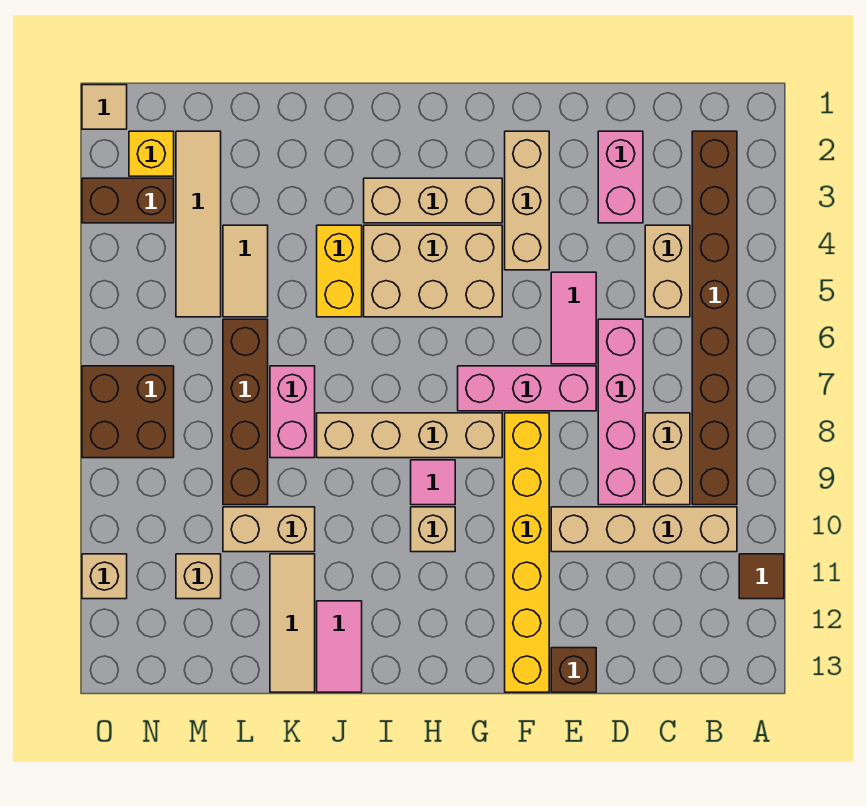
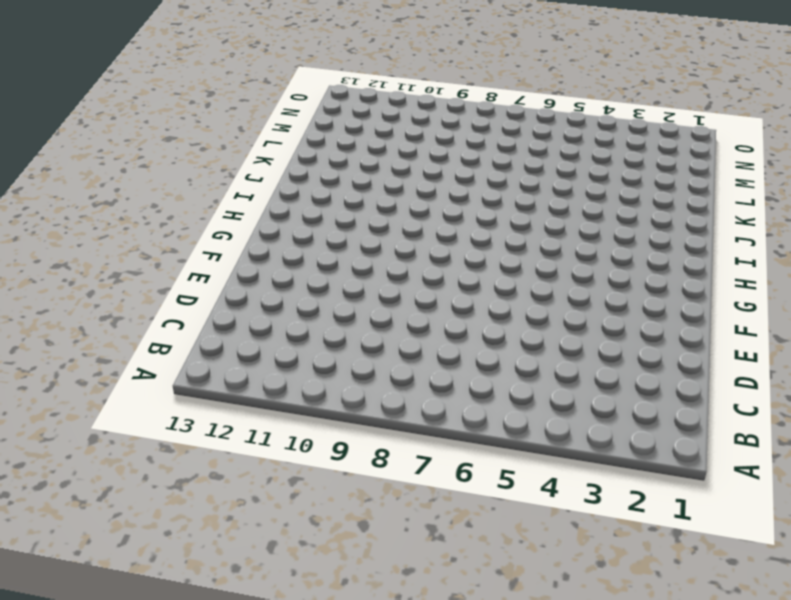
none -> brown 1x1 tile [739,554,784,599]
none -> brown 1x8 brick [692,131,737,505]
none -> tan 1x4 brick [551,507,737,552]
none -> tan 1x2 brick [645,225,690,317]

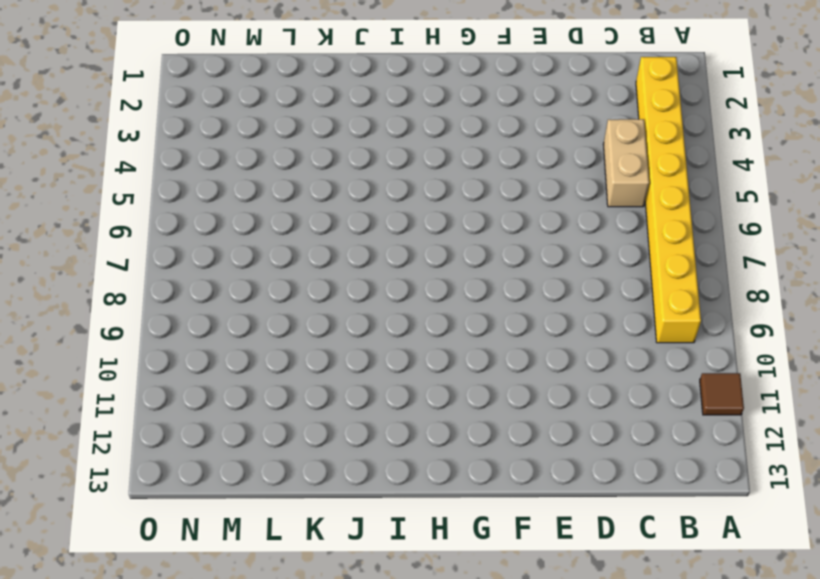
yellow 1x8 brick [636,57,701,343] -> brown 1x8 brick [692,131,737,505]
none -> tan 1x4 brick [551,507,737,552]
none -> tan 1x2 brick [645,413,690,505]
none -> pink 1x2 brick [598,131,643,223]
none -> pink 1x4 brick [598,319,643,505]

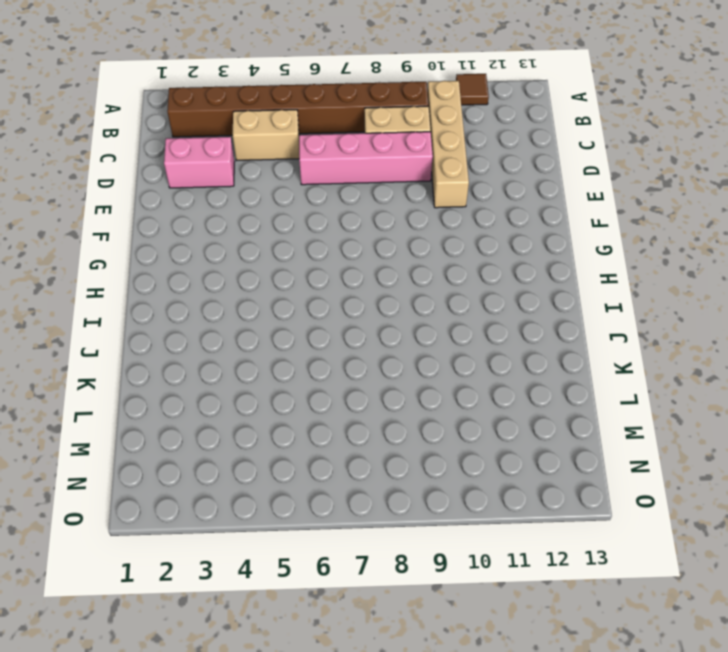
none -> pink 1x2 tile [551,272,596,364]
none -> pink 1x3 brick [458,366,596,411]
none -> brown 1x1 brick [551,648,596,692]
none -> tan 1x3 brick [505,131,549,270]

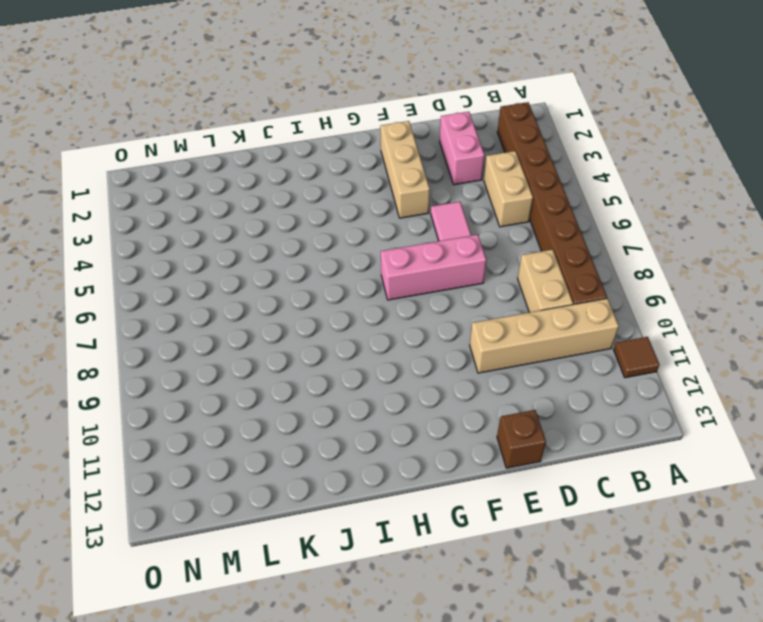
none -> pink 1x4 brick [598,319,643,505]
none -> yellow 1x6 brick [505,413,549,692]
none -> tan 1x3 brick [364,178,502,223]
none -> tan 2x3 brick [364,225,502,317]

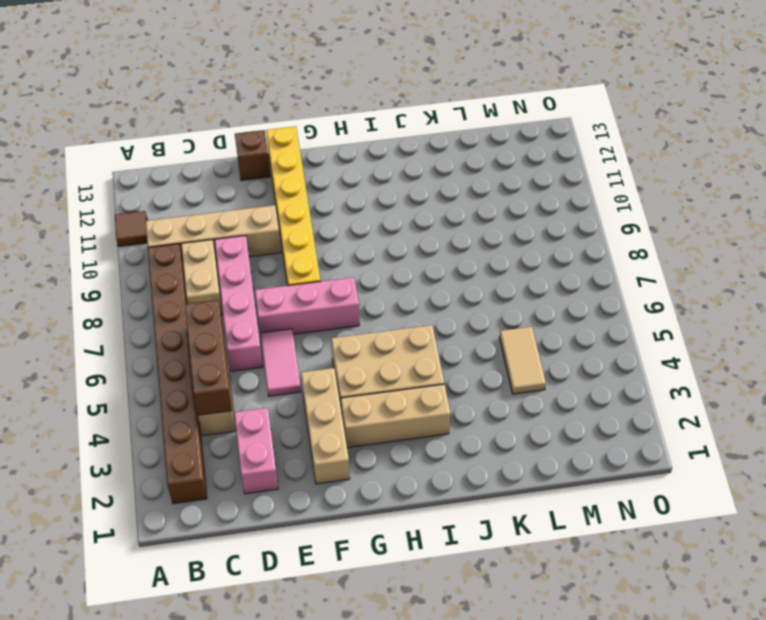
brown 1x3 brick [185,300,232,415] -> none
none -> tan 1x4 brick [317,413,502,458]
none -> pink 1x1 tile [411,460,455,505]
none -> tan 1x1 brick [411,507,455,552]
none -> yellow 1x2 brick [317,225,362,317]

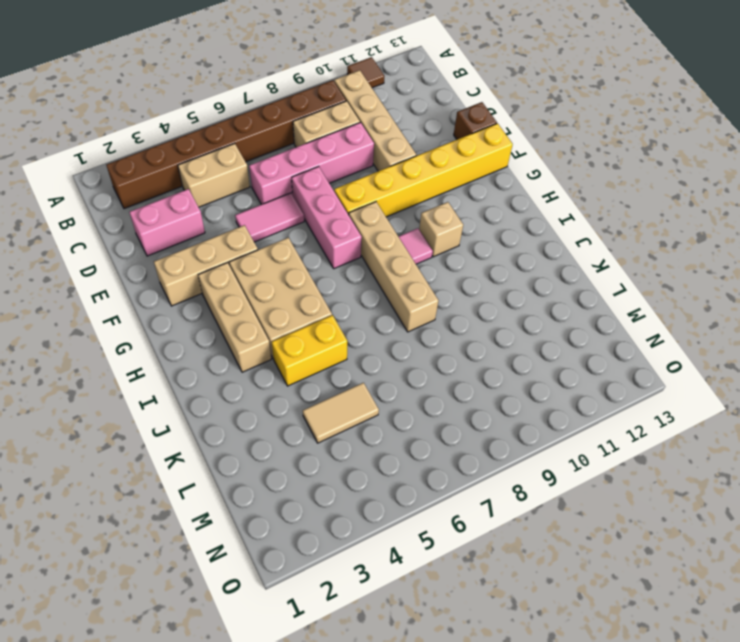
none -> pink 1x2 tile [317,601,362,692]
none -> pink 1x2 brick [270,366,315,458]
none -> tan 1x2 brick [223,507,315,552]
none -> tan 1x3 tile [270,554,315,692]

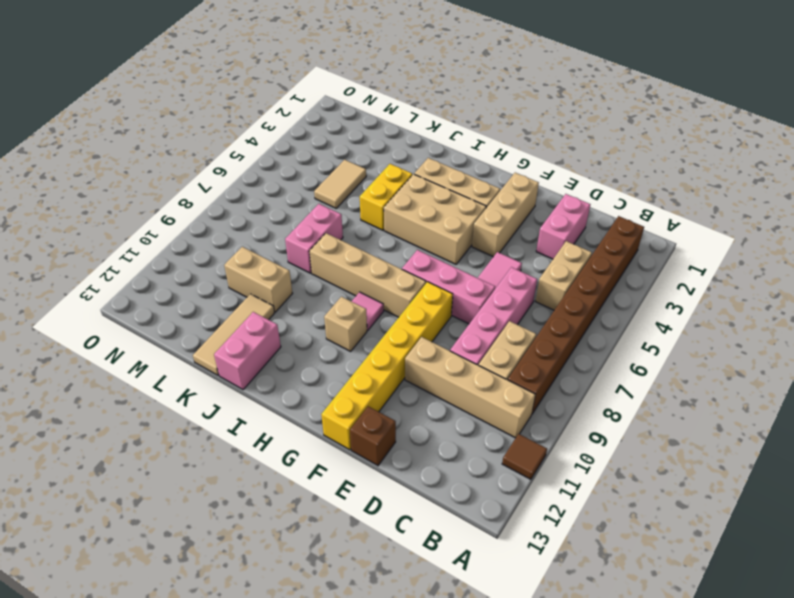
pink 1x2 brick [214,312,281,389] -> pink 1x2 tile [317,601,362,692]
none -> brown 1x4 brick [223,319,268,505]
none -> tan 1x4 tile [176,131,221,317]
none -> tan 1x1 brick [176,554,221,599]
none -> yellow 1x1 brick [129,131,174,176]

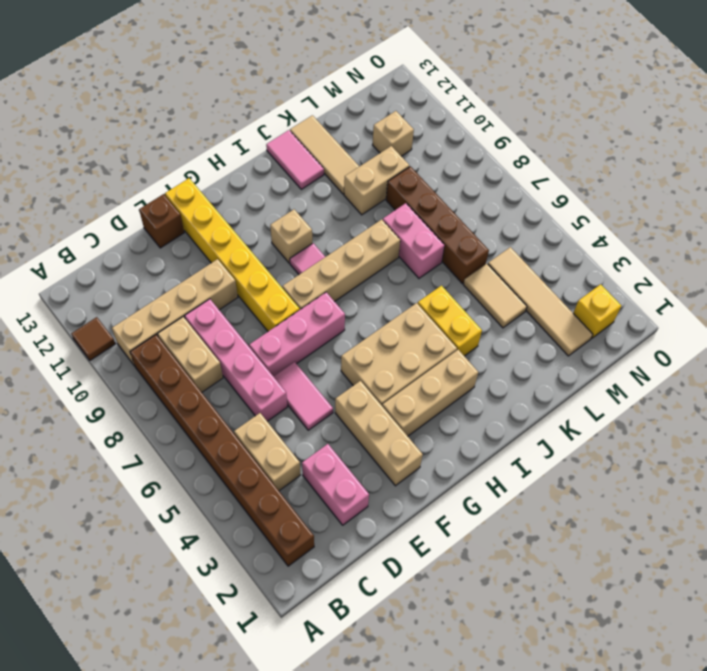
none -> brown 1x2 brick [82,178,174,223]
none -> brown 2x2 brick [82,366,174,458]
none -> tan 1x1 tile [82,85,127,129]
none -> tan 1x1 brick [82,554,127,599]

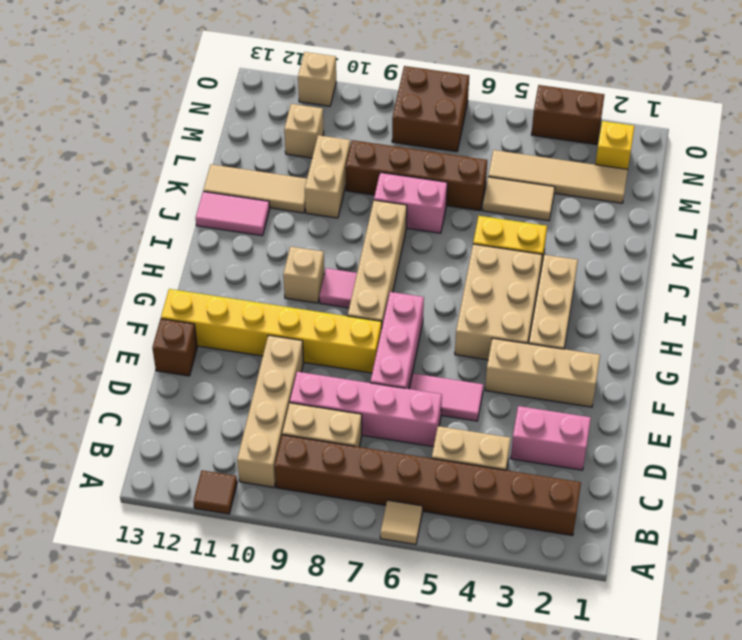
tan 1x1 tile [380,500,423,544] -> tan 1x1 tile moved to [82,85,127,129]
brown 1x2 brick [531,85,604,145] -> brown 1x2 brick turned to [82,178,174,223]

